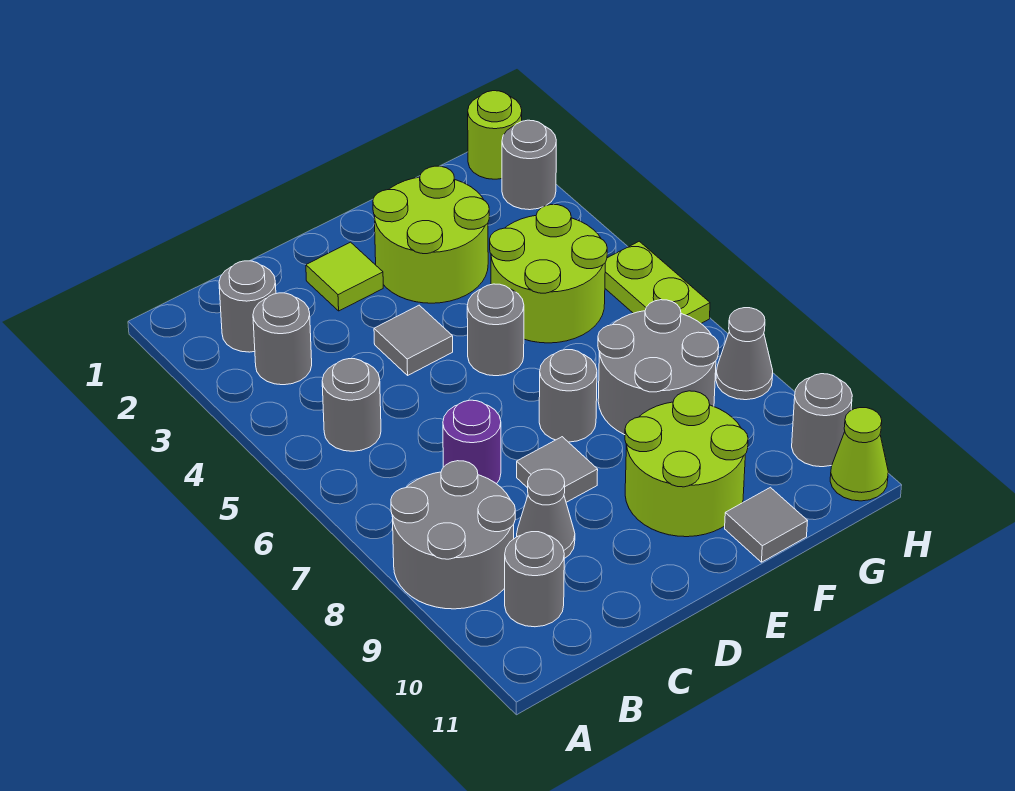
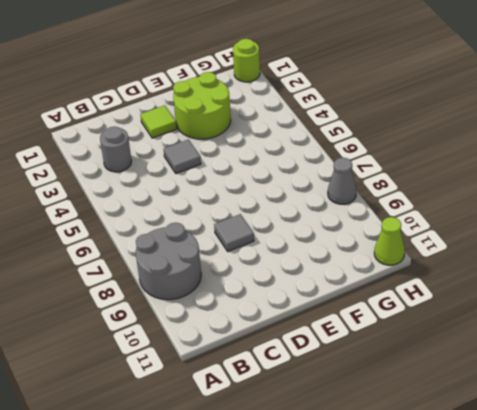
none -> grey 1x1 round brick [219,261,276,352]
none -> grey 1x1 round brick [322,359,381,451]
none -> grey 1x1 round brick [505,532,564,627]

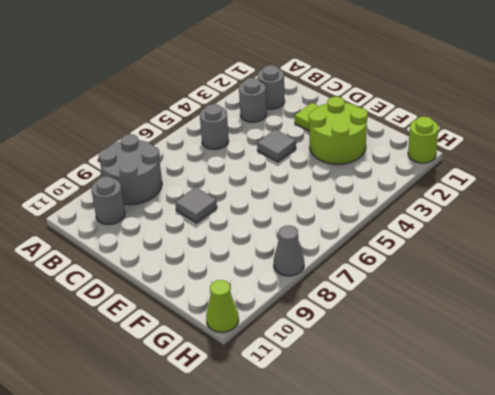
none -> purple 1x1 round brick [443,400,501,484]
none -> grey 1x1 cone [517,469,575,559]
none -> grey 1x1 round brick [467,284,524,376]

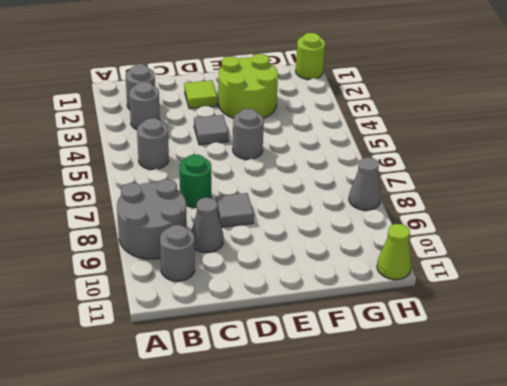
green 1x1 round brick [179,154,211,207] -> purple 1x1 round brick [443,400,501,484]
none -> grey 1x1 round brick [539,350,597,442]
none -> lime 2x2 round brick [625,391,748,537]
none -> lime 2x2 round brick [490,205,607,343]

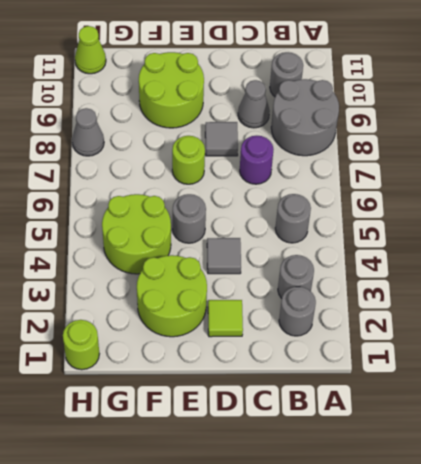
lime 1x1 round brick [172,136,205,184] -> grey 1x1 round brick [539,350,597,442]
none -> grey 2x2 round brick [598,300,719,435]
none -> grey 1x1 tile [725,487,807,562]
none -> grey 1x1 round brick [502,120,556,210]

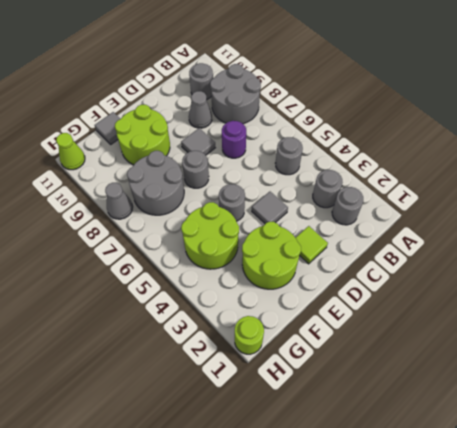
none -> grey 1x1 round brick [502,120,556,210]
none -> lime 1x2 plate [605,241,710,323]
none -> grey 1x1 round brick [792,374,852,467]

